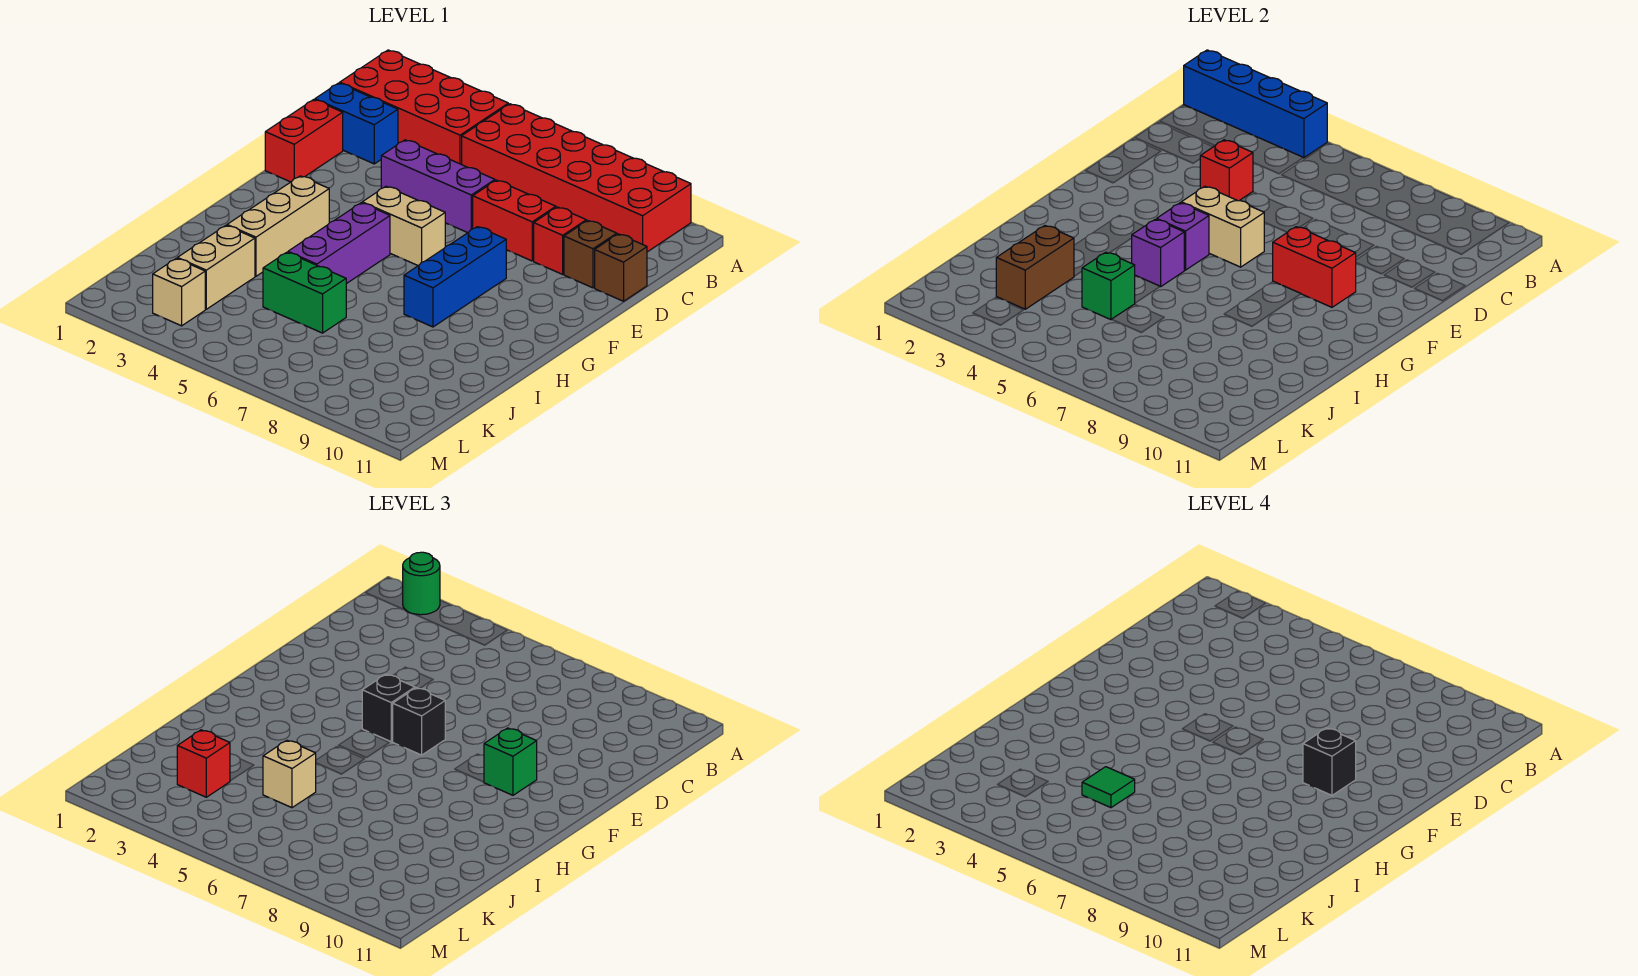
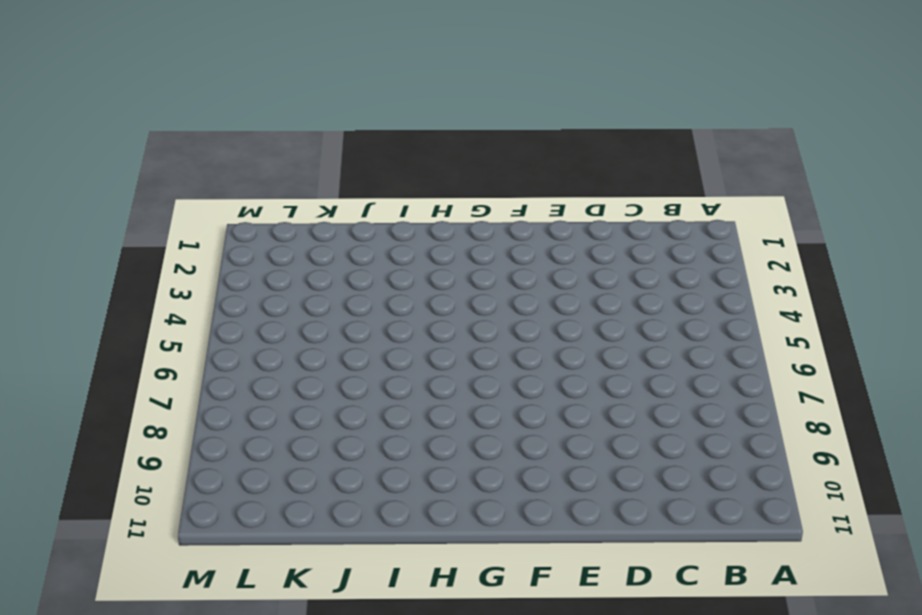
none -> red 2x4 brick [340,50,508,164]
none -> red 2x6 brick [462,104,691,252]
none -> blue 1x2 brick [315,83,398,164]
none -> red 1x2 brick [265,100,343,182]

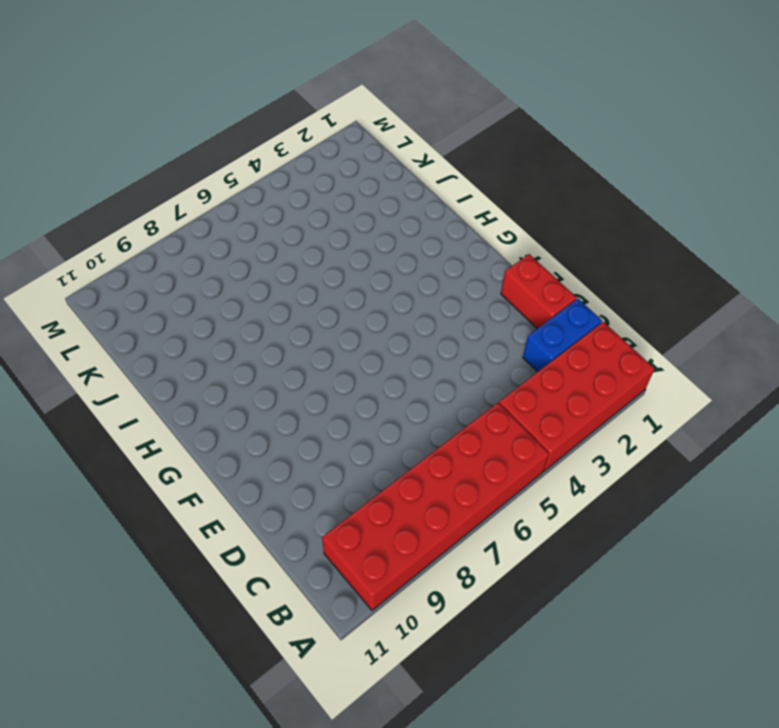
none -> purple 1x3 brick [381,140,495,233]
none -> red 1x2 brick [473,180,556,261]
none -> red 1x1 brick [534,207,586,274]
none -> brown 1x1 brick [564,221,617,288]

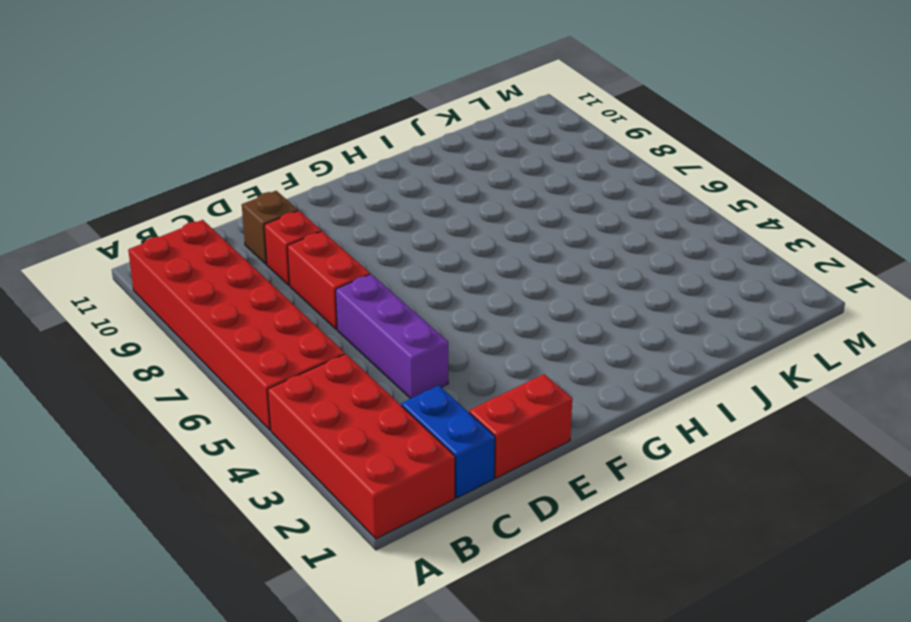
none -> brown 1x1 brick [595,234,647,301]
none -> tan 1x2 brick [362,186,445,266]
none -> blue 1x3 brick [404,227,506,327]
none -> tan 1x3 brick [227,176,329,276]

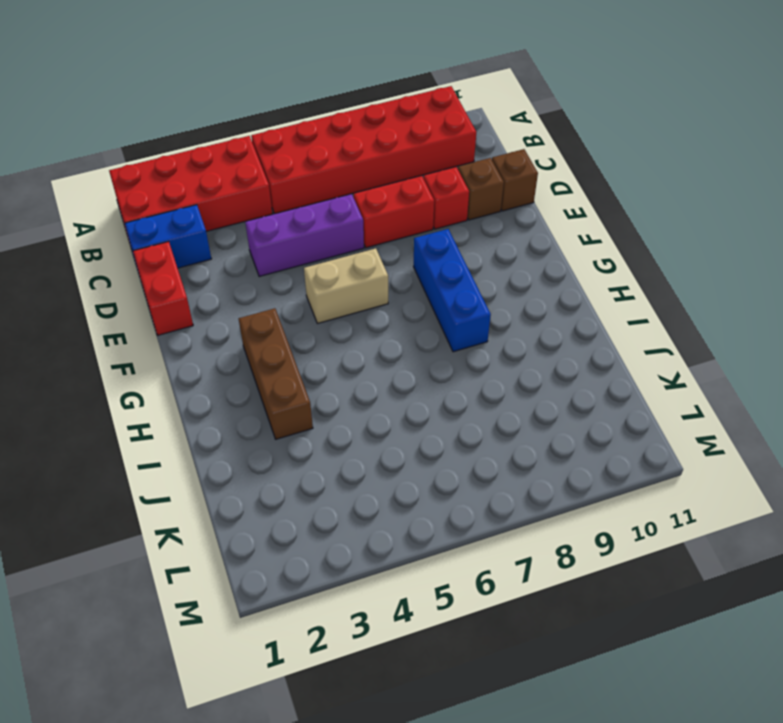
brown 1x3 brick [239,308,313,439] -> tan 1x3 brick [227,176,329,276]
none -> purple 1x3 brick [288,203,390,284]
none -> tan 1x2 brick [177,226,255,309]
none -> green 1x2 brick [263,252,346,333]
none -> tan 1x1 brick [153,258,205,326]

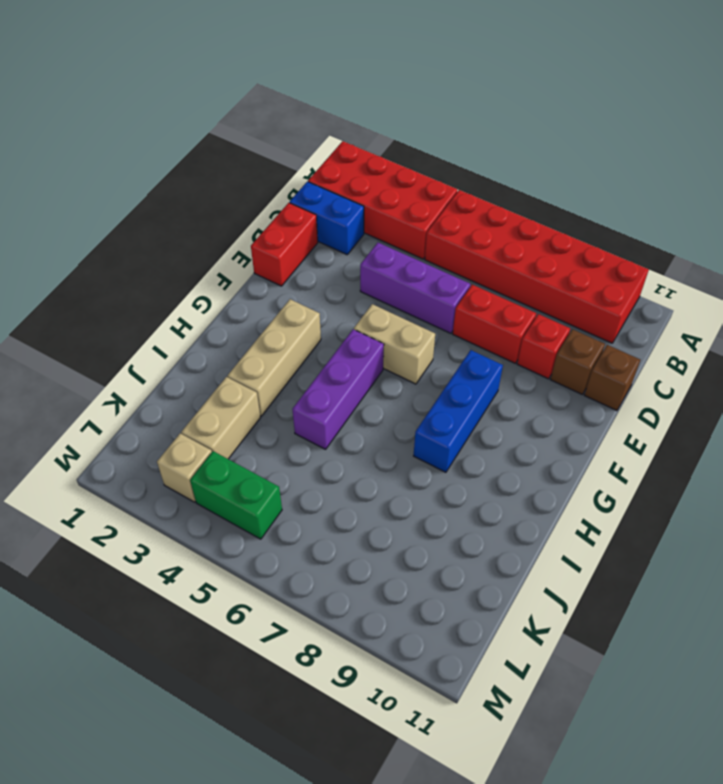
green 1x2 brick [190,451,282,539] -> green 1x2 brick moved to [263,252,346,333]
none -> blue 1x4 brick [1184,50,1327,158]
none -> red 1x1 brick [1200,140,1253,201]
none -> tan 1x2 brick [1181,186,1264,267]
none -> red 1x2 brick [1273,227,1356,307]

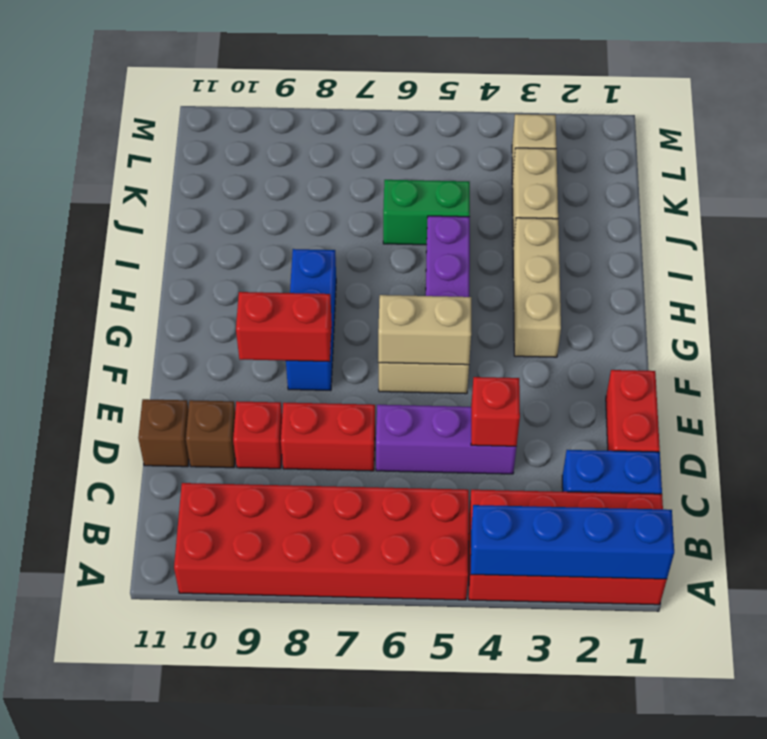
none -> purple 1x1 brick [1157,203,1209,270]
none -> purple 1x1 brick [1132,219,1184,287]
none -> brown 1x2 brick [996,226,1074,309]
none -> green 1x1 brick [1082,252,1135,320]

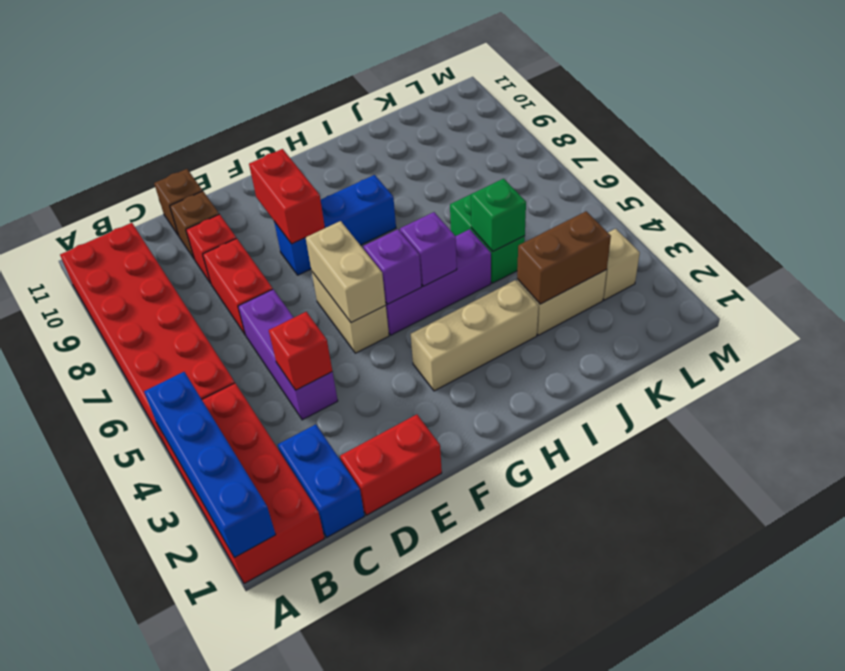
none -> green 1x1 round brick [403,552,440,615]
none -> black 1x1 brick [362,674,415,742]
none -> black 1x1 brick [393,688,445,755]
none -> green 1x1 brick [484,728,537,795]

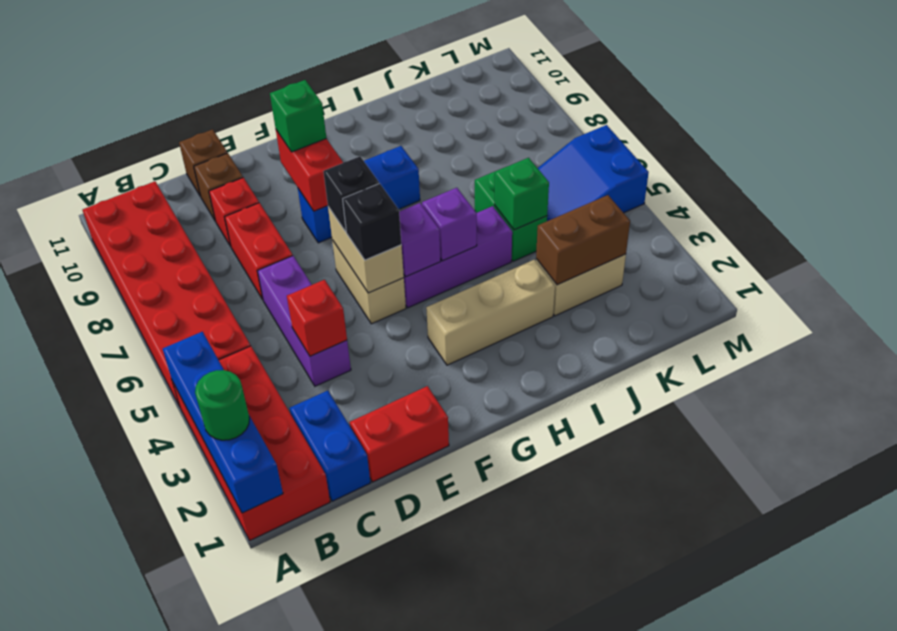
blue 2x3 slope [538,125,649,221] -> none
none -> tan 1x1 brick [153,258,205,326]
none -> tan 1x1 brick [263,740,316,808]
none -> red 1x1 brick [177,730,230,797]
none -> black 1x1 brick [1303,728,1356,795]

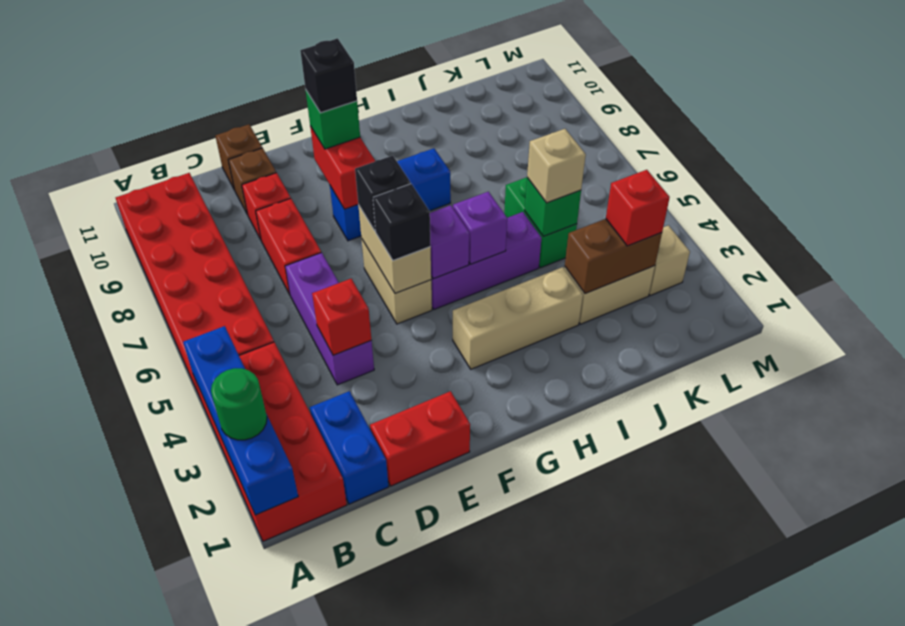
none -> green 1x1 tile [1082,767,1135,808]

